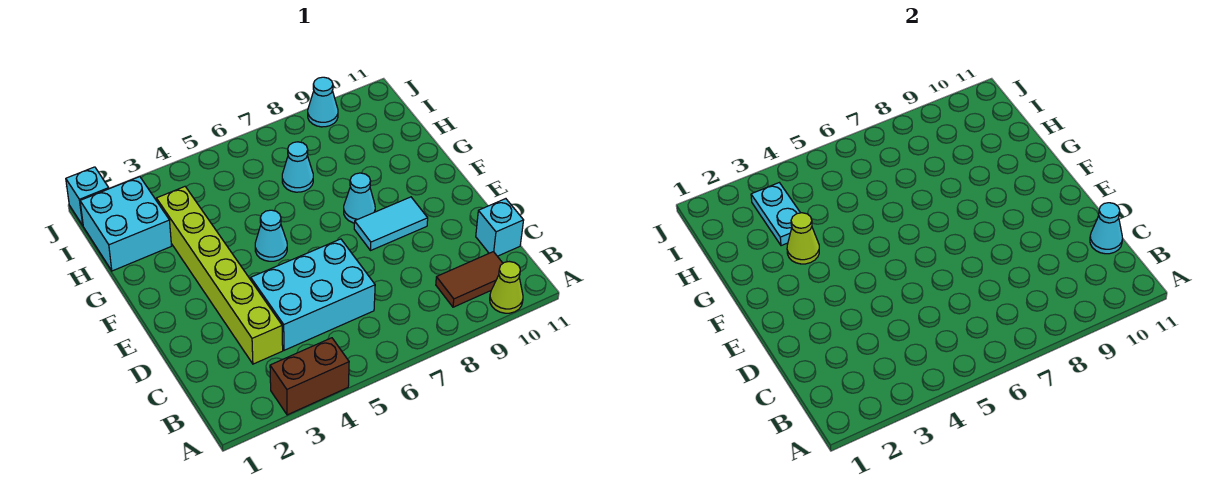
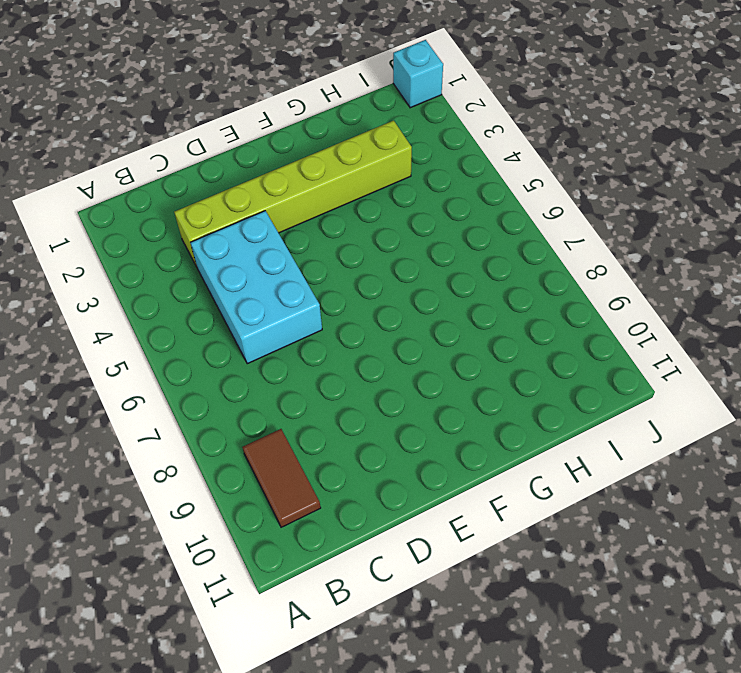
none -> brown 1x2 brick [270,338,349,415]
none -> lime 1x1 cone [490,262,523,313]
none -> cyan 1x1 brick [476,199,524,256]

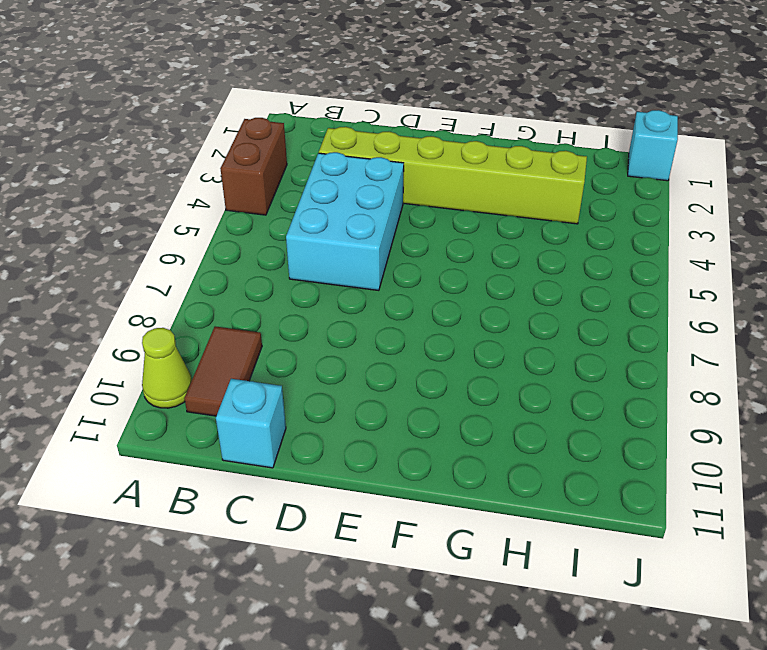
none -> cyan 1x2 tile [354,197,428,250]
none -> cyan 1x1 cone [255,210,287,261]
none -> cyan 1x1 cone [344,173,375,223]

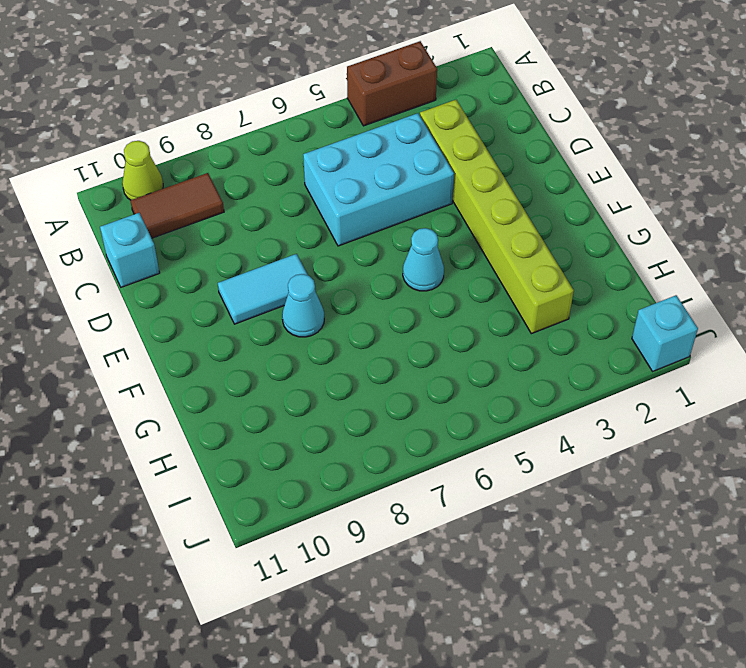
none -> cyan 2x2 brick [80,177,171,271]
none -> cyan 1x1 cone [282,142,313,192]
none -> cyan 1x1 cone [308,77,338,127]

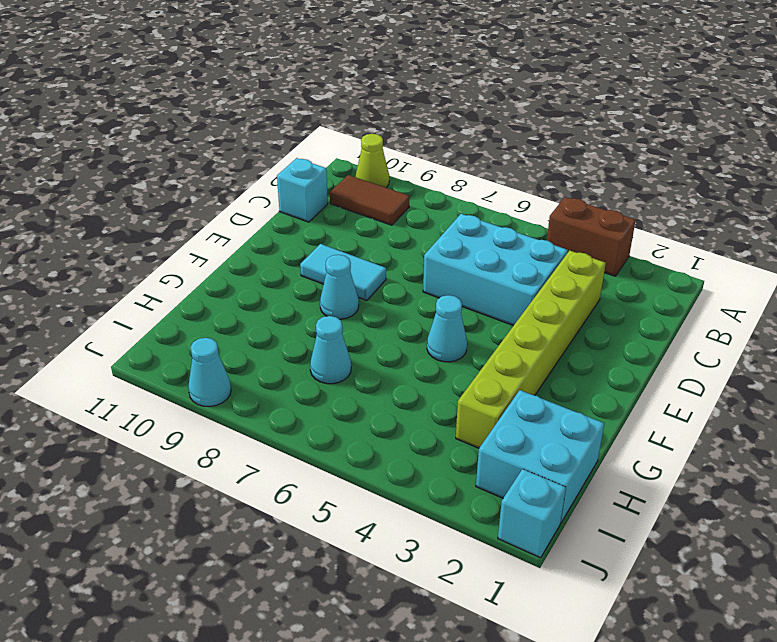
none -> cyan 1x1 cone [1090,203,1123,254]
none -> lime 1x1 cone [787,213,819,264]
none -> cyan 1x2 plate [751,183,800,246]

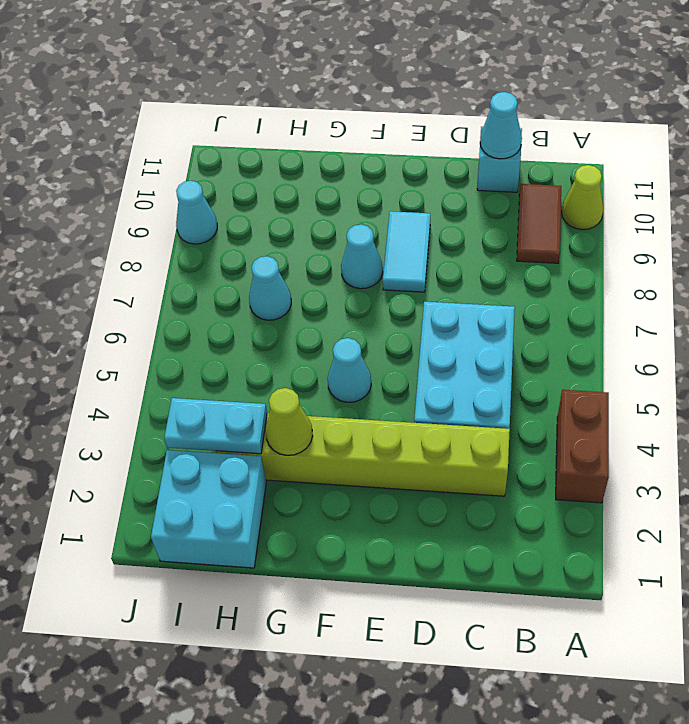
none -> cyan 1x1 brick [66,167,109,225]

